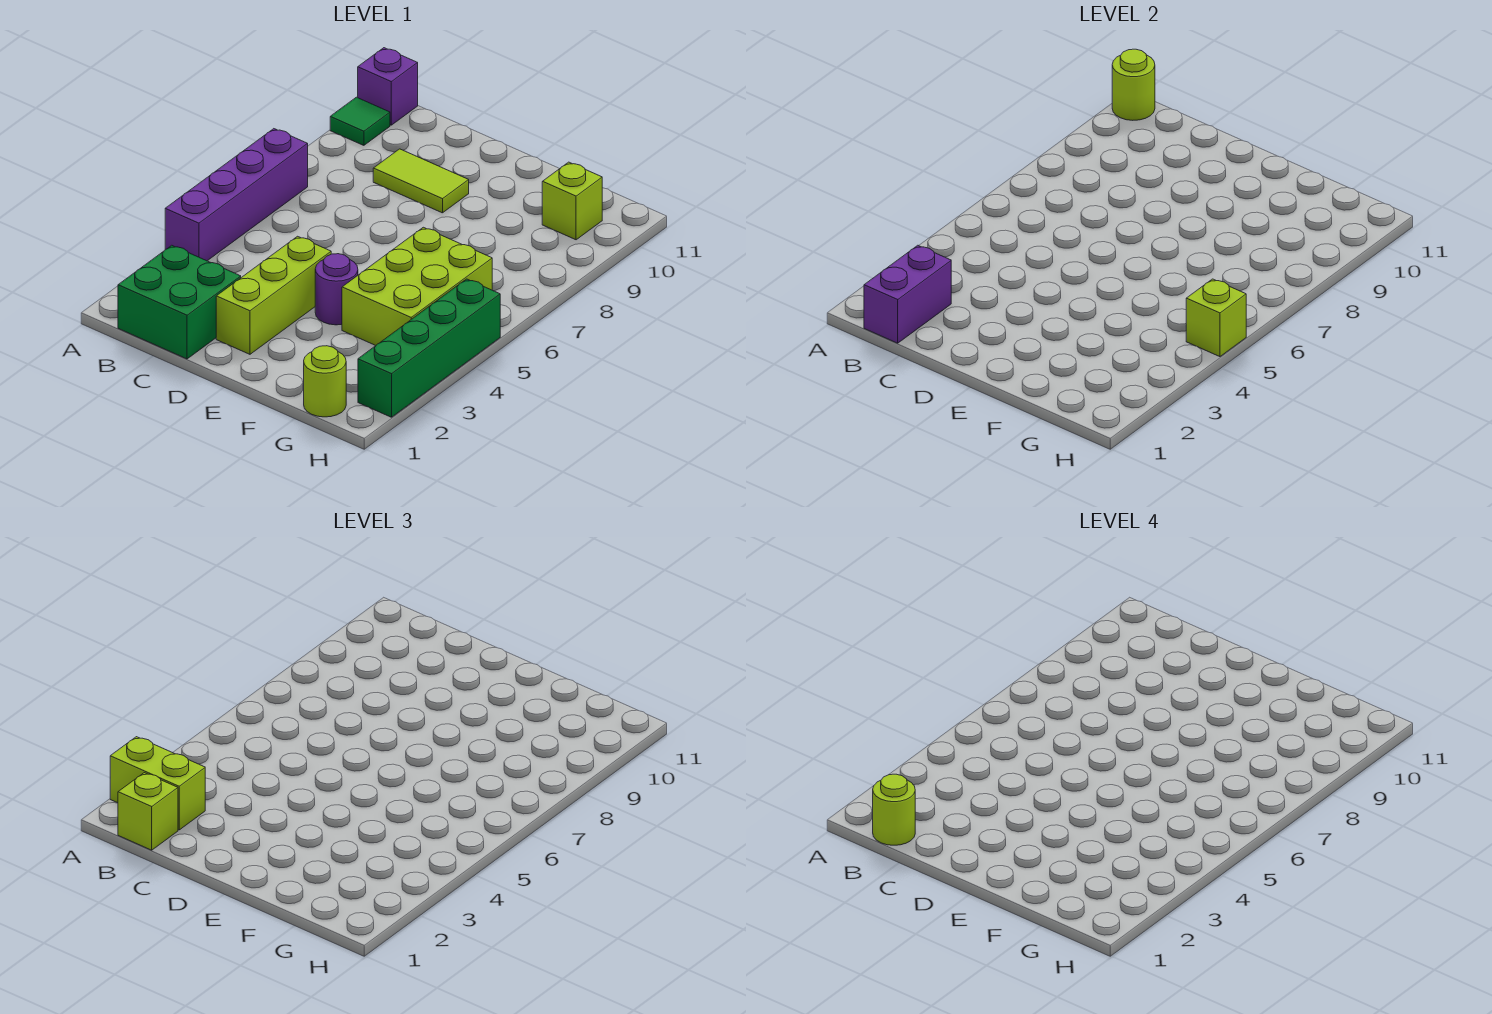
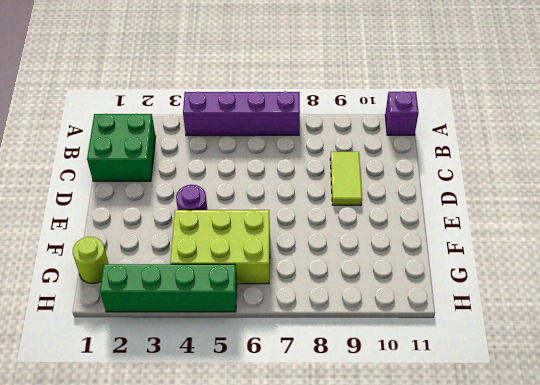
none -> green 1x1 tile [330,97,390,145]
none -> lime 1x3 brick [216,236,331,354]
none -> lime 1x1 brick [542,162,602,240]

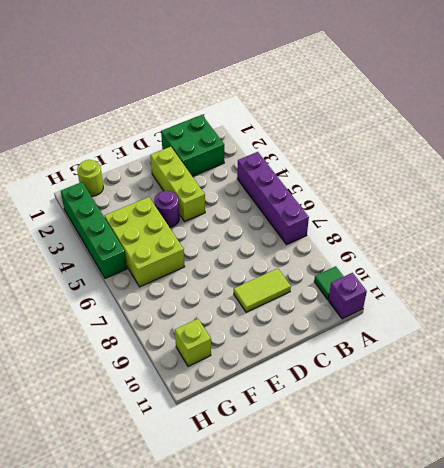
none -> lime 1x1 round brick [1112,49,1155,120]
none -> purple 1x2 brick [864,245,951,343]
none -> lime 1x1 brick [1186,279,1246,357]

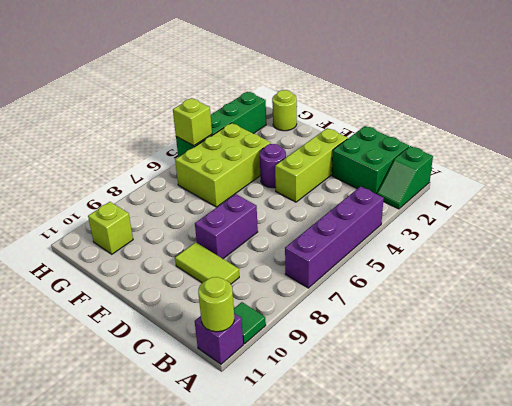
green 1x2 slope [377,146,433,209] -> none
purple 1x2 brick [195,194,258,259] -> purple 1x2 brick moved to [864,245,951,343]
none -> lime 1x2 brick [110,737,205,830]
none -> lime 1x1 brick [118,773,178,850]
none -> lime 1x1 round brick [873,774,915,845]

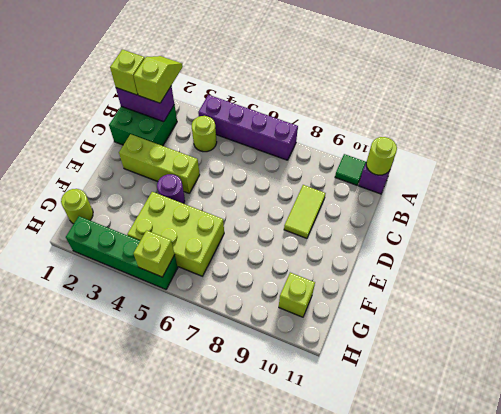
lime 1x2 slope [134,56,183,103] -> lime 1x2 brick [110,737,205,830]
lime 1x1 round brick [192,116,217,152] -> lime 1x1 round brick moved to [873,774,915,845]

